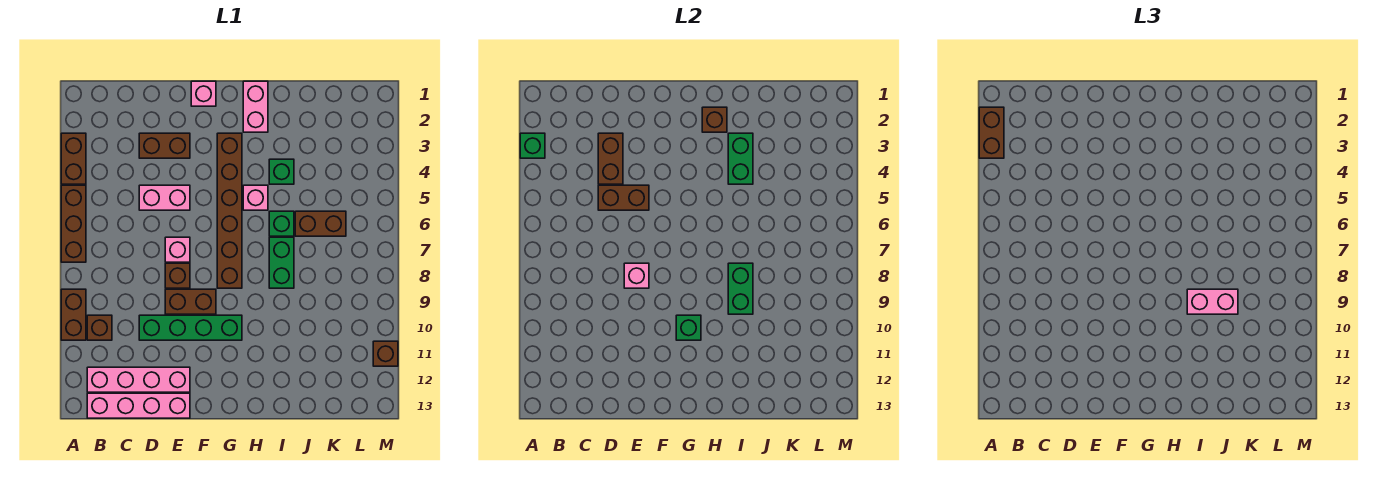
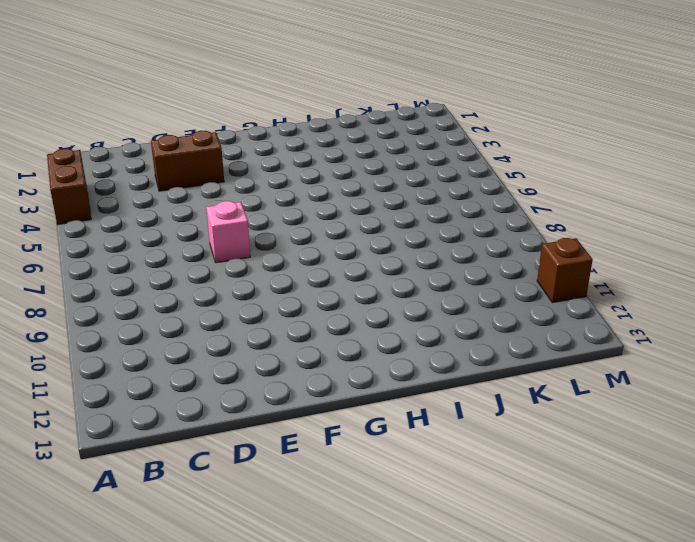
none -> brown 1x3 brick [61,185,86,262]
none -> brown 1x2 brick [61,289,86,340]
none -> brown 1x1 brick [87,315,112,340]
none -> pink 1x4 brick [87,367,190,392]

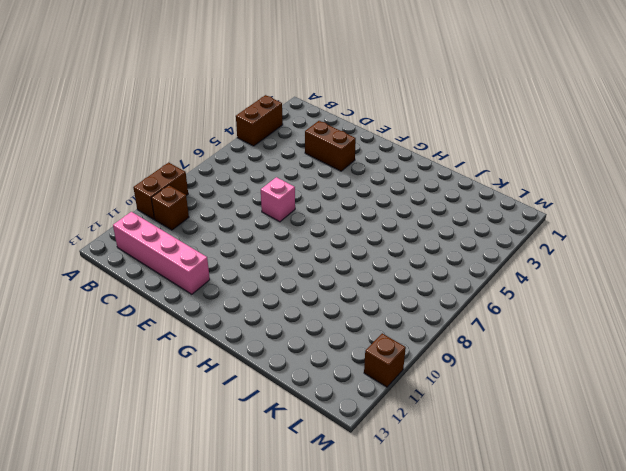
none -> brown 1x3 brick [61,185,86,262]
none -> pink 1x4 brick [87,393,190,418]
none -> pink 1x2 brick [139,185,190,210]
none -> green 1x4 brick [139,315,242,340]

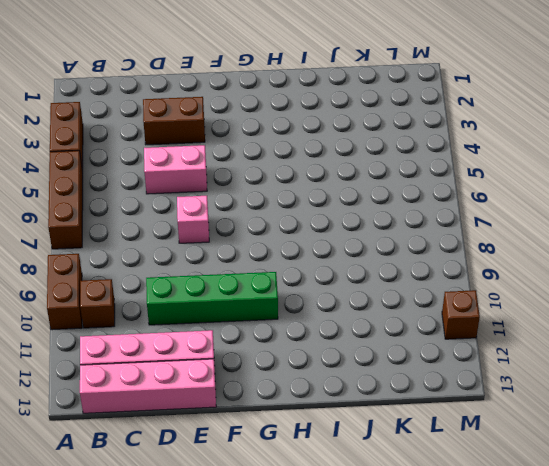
none -> brown 1x1 brick [165,263,190,288]
none -> brown 1x2 brick [165,289,216,314]
none -> pink 1x1 brick [191,81,216,106]
none -> brown 1x6 brick [217,133,242,288]

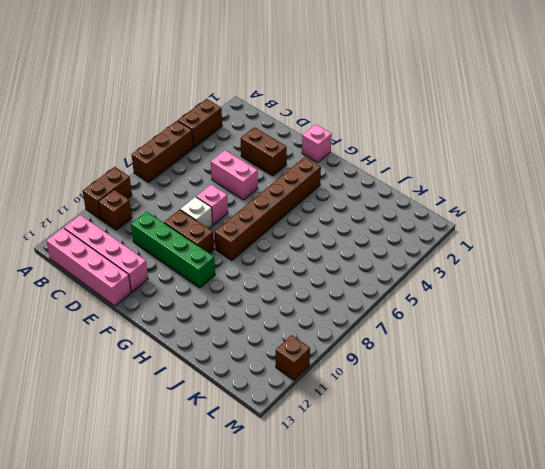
white 1x1 brick [180,197,213,229] -> brown 1x1 brick [165,263,190,288]
none -> pink 1x2 brick [243,81,268,132]
none -> pink 1x1 brick [243,185,268,210]
none -> green 1x1 brick [269,159,294,184]
none -> green 1x1 brick [269,211,294,236]

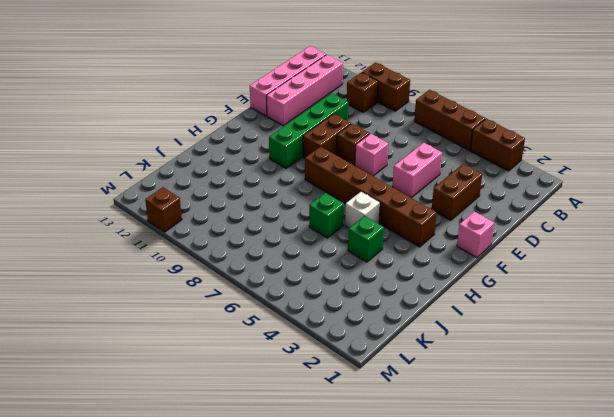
white 1x1 brick [345,191,380,228] -> pink 1x1 brick [243,185,268,210]
none -> pink 1x2 brick [243,81,268,132]
none -> green 1x2 brick [269,237,294,288]
none -> brown 1x2 brick [295,211,346,236]
none -> green 1x1 brick [520,133,545,158]

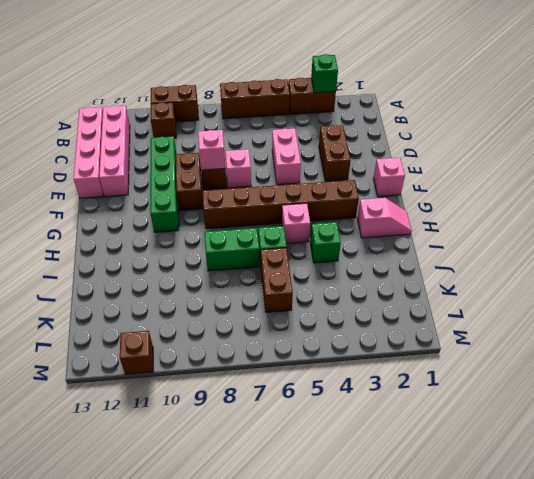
pink 1x2 slope [357,198,412,238] -> pink 1x2 brick [243,81,268,132]
none -> brown 1x2 brick [598,133,623,184]
none -> brown 1x2 brick [598,185,649,210]
none -> green 1x1 brick [676,315,701,340]
none -> brown 1x1 brick [702,107,727,132]

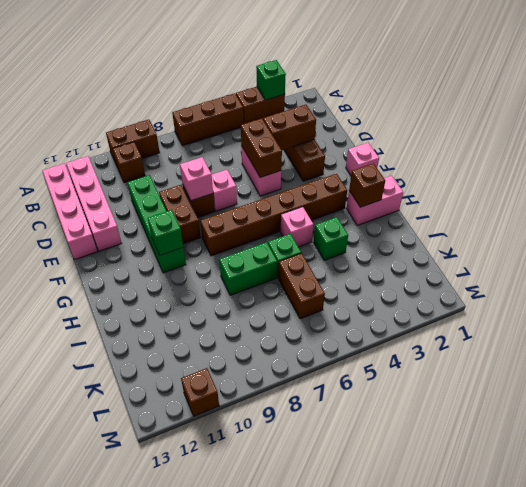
none -> green 1x2 brick [728,133,753,184]
none -> green 1x2 brick [728,263,753,314]
none -> brown 1x2 brick [979,107,1004,158]
none -> pink 1x2 brick [1187,289,1238,314]

